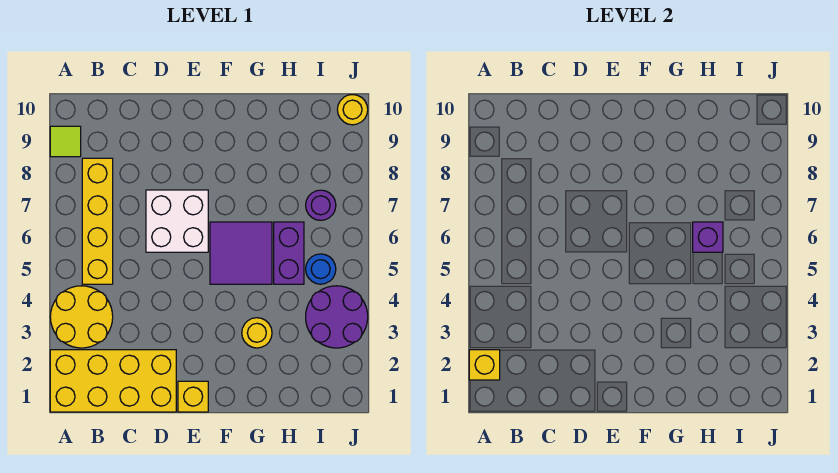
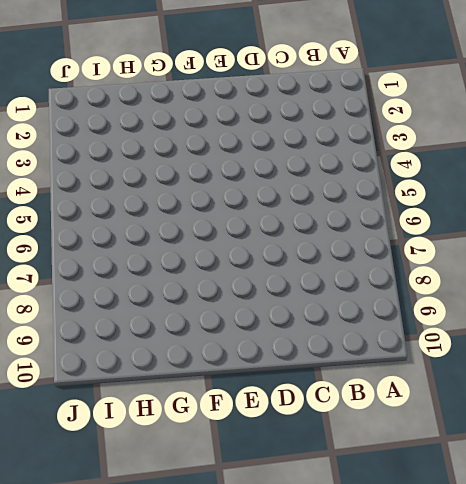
none -> yellow 2x4 brick [50,350,176,412]
none -> yellow 2x2 round brick [50,286,113,348]
none -> lime 1x1 tile [50,126,81,157]

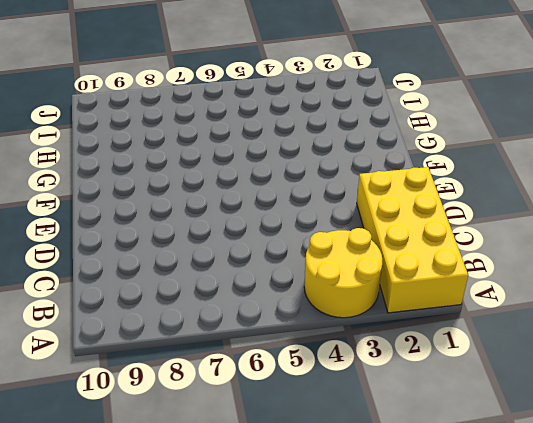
none -> lime 1x1 tile [50,126,81,157]
none -> yellow 1x4 brick [82,158,113,284]
none -> white 2x2 brick [146,190,208,252]

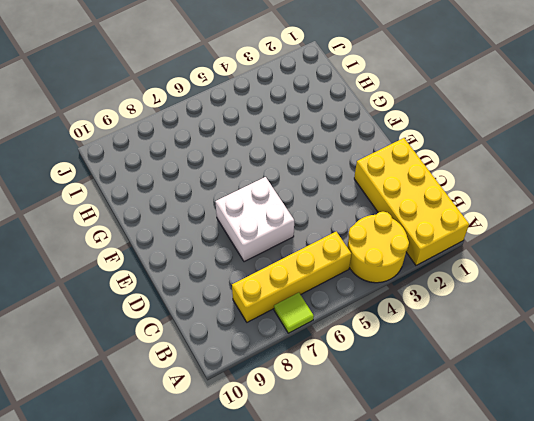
lime 1x1 tile [274,293,314,333] -> lime 1x1 tile moved to [50,126,81,157]
none -> yellow 1x1 brick [178,381,208,412]
none -> purple 2x2 tile [210,222,272,284]
none -> yellow 1x1 round brick [242,318,272,348]

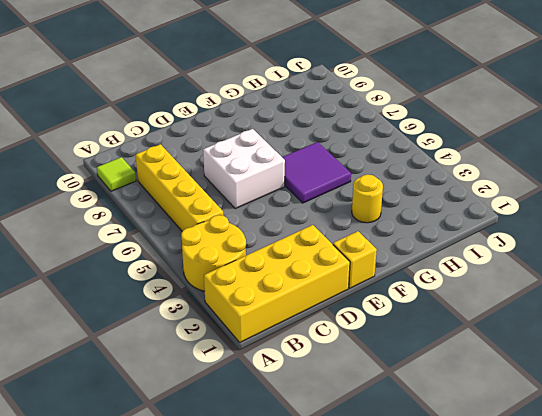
none -> purple 1x2 brick [274,222,304,284]
none -> purple 2x2 round brick [306,286,368,348]
none -> blue 1x1 round brick [306,254,336,284]

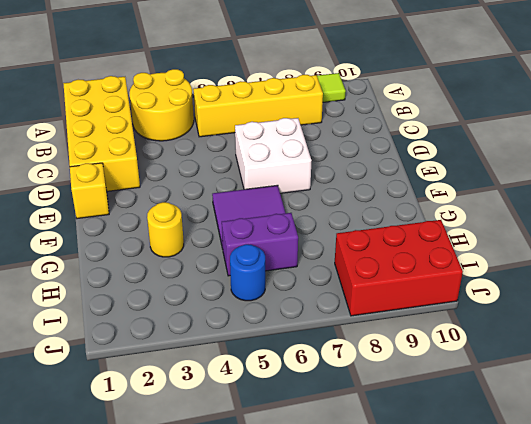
red 2x3 brick [335,220,463,316] -> yellow 1x1 round brick [337,95,368,125]
none -> purple 2x2 round brick [306,286,368,348]
none -> purple 1x1 round brick [306,190,336,220]
none -> yellow 1x1 brick [469,350,500,380]

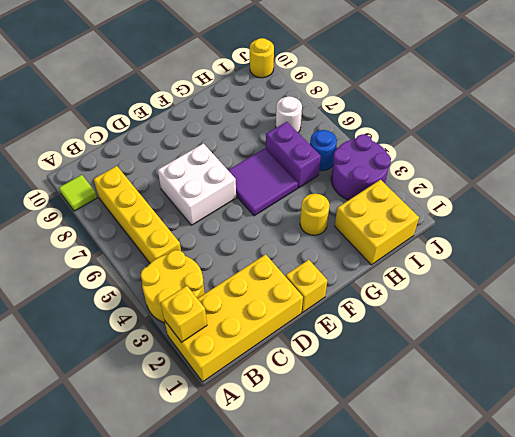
yellow 2x2 brick [335,180,419,265] -> none
white 1x1 round brick [276,96,302,132] -> purple 1x1 round brick [306,190,336,220]
none -> purple 1x1 brick [693,222,723,252]

